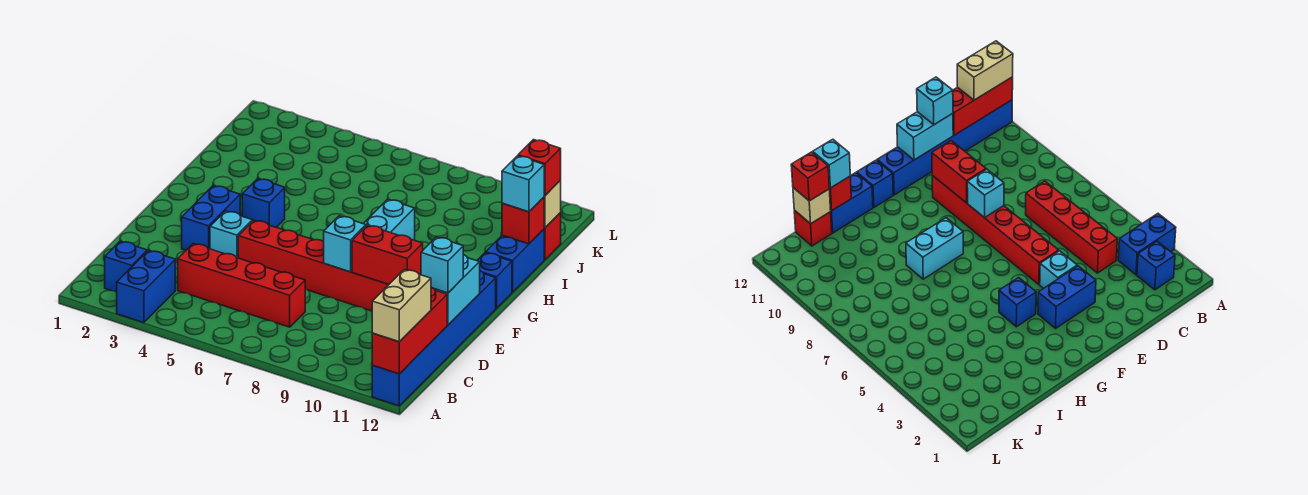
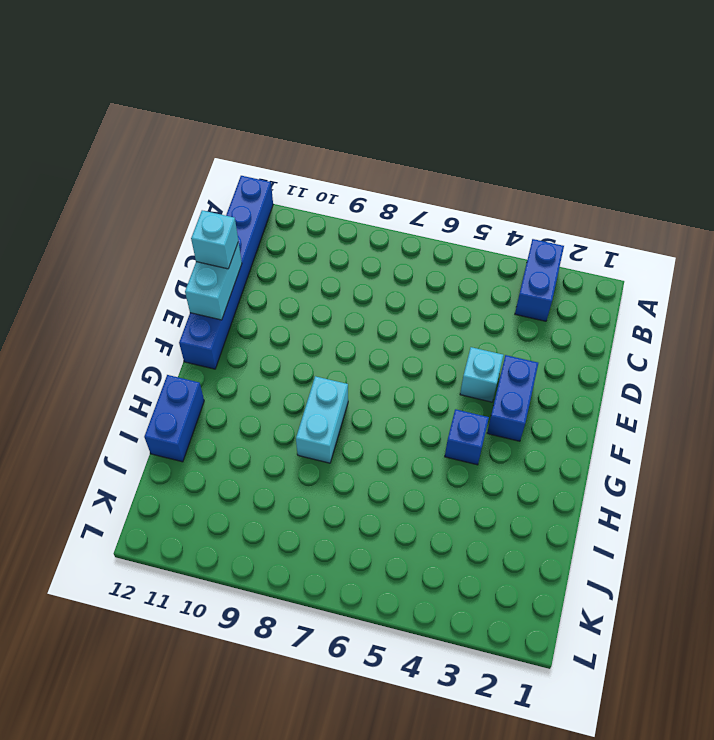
none -> blue 1x1 brick [105,241,147,292]
none -> red 1x4 brick [178,244,305,327]
none -> red 1x6 brick [238,220,389,311]

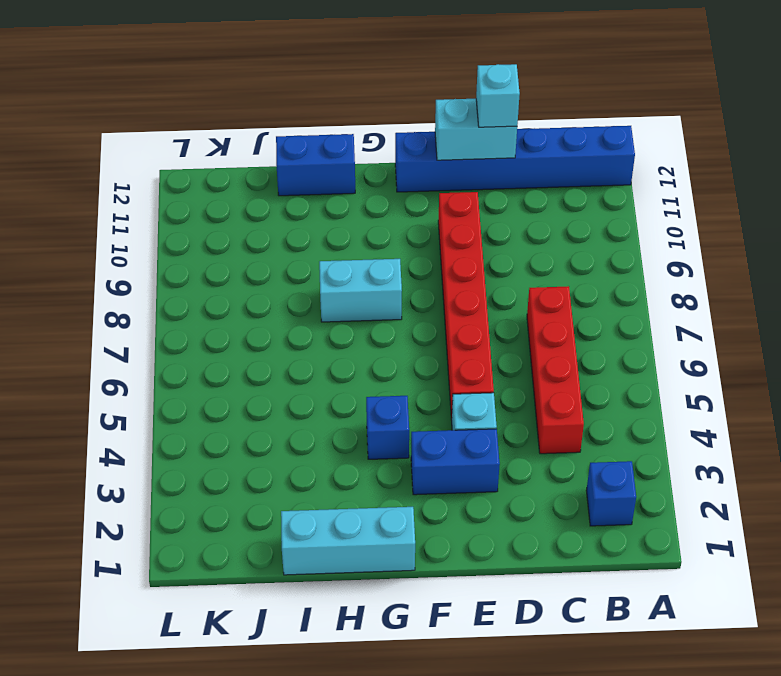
cyan 1x3 brick [281,507,415,575] -> none
none -> blue 1x2 brick [117,250,175,323]
none -> blue 1x1 brick [477,253,512,309]
none -> red 1x1 brick [544,213,561,260]

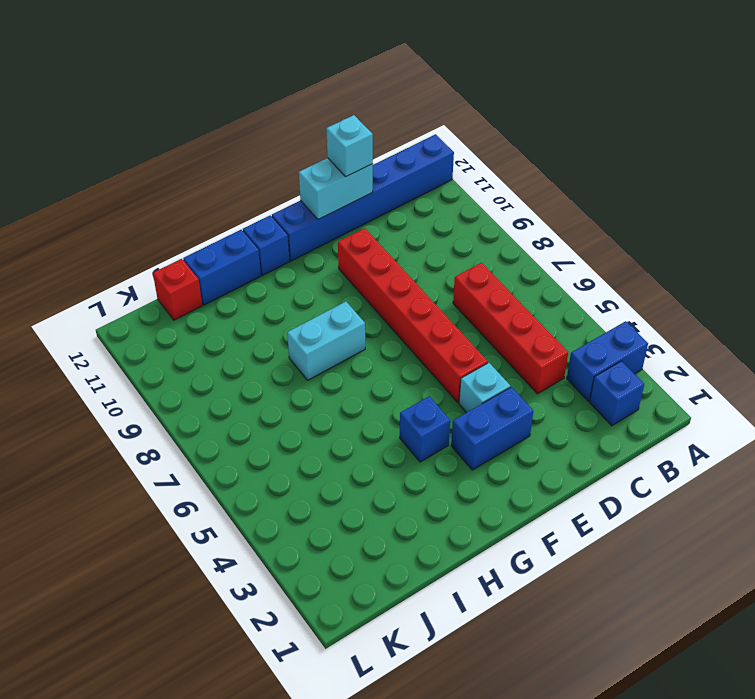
none -> red 1x3 brick [372,287,447,374]
none -> cyan 1x1 brick [324,216,366,272]
none -> red 1x2 brick [352,225,423,284]

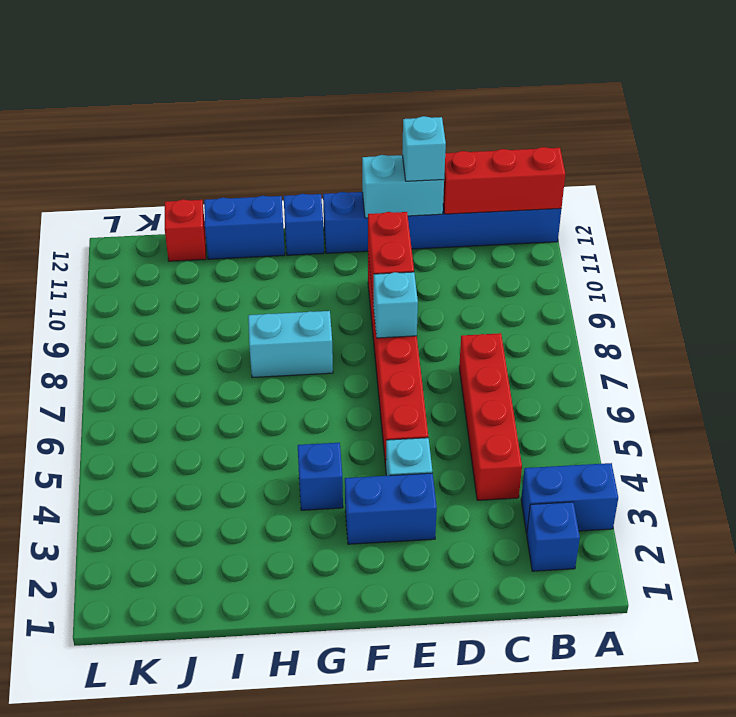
none -> red 1x1 brick [502,197,544,244]
none -> tan 1x1 brick [544,181,561,228]
none -> tan 1x2 brick [372,270,431,342]

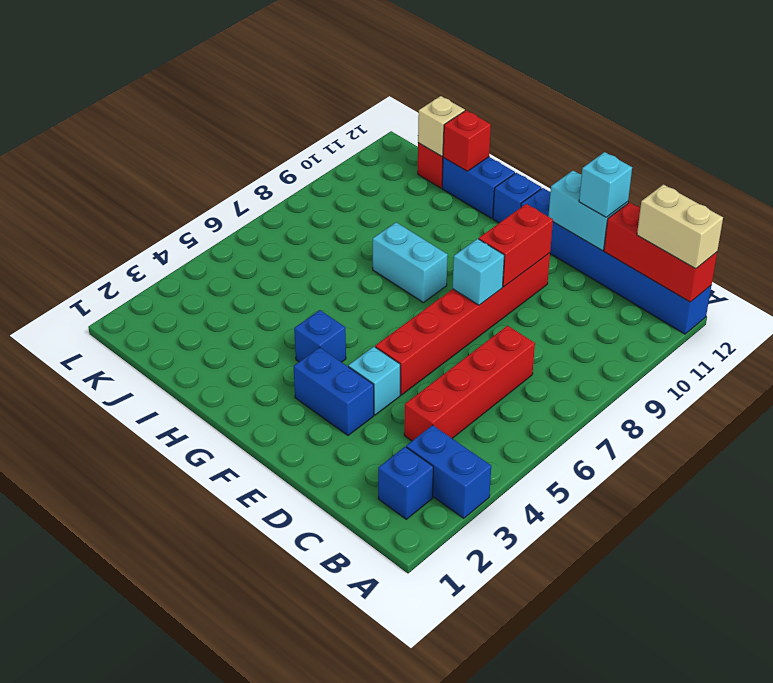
none -> cyan 1x1 brick [502,156,544,212]
none -> red 1x1 brick [518,140,561,196]

